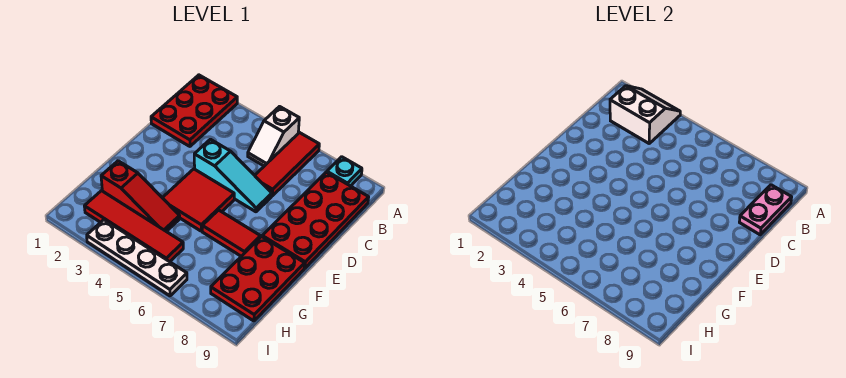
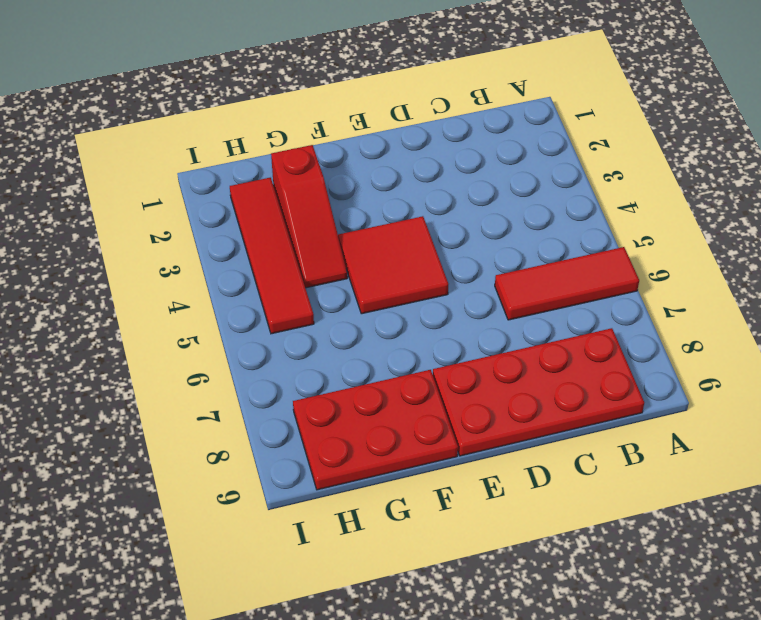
none -> red 2x3 plate [151,75,237,146]
none -> white 1x2 slope [248,107,299,166]
none -> cyan 1x1 plate [327,157,362,186]

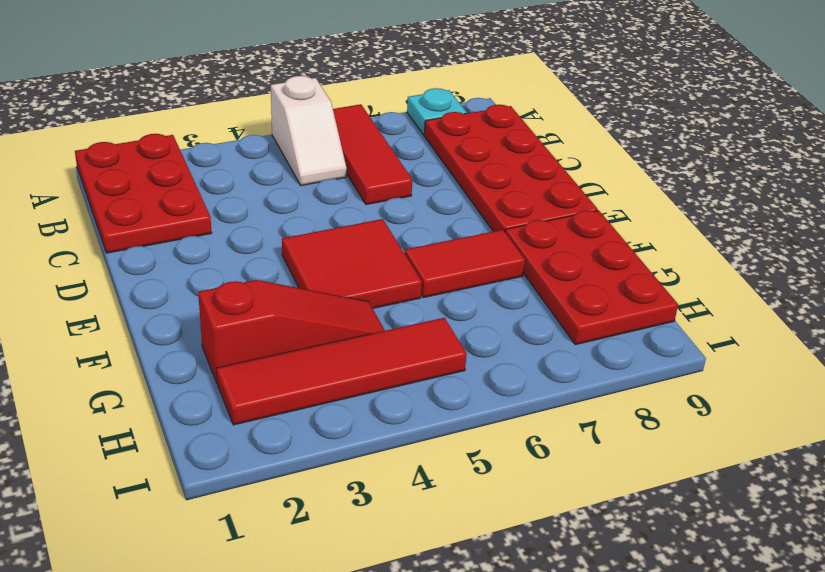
none -> cyan 1x3 slope [194,139,272,212]
none -> white 1x4 plate [87,220,187,296]
none -> white 2x2 slope [610,86,680,143]

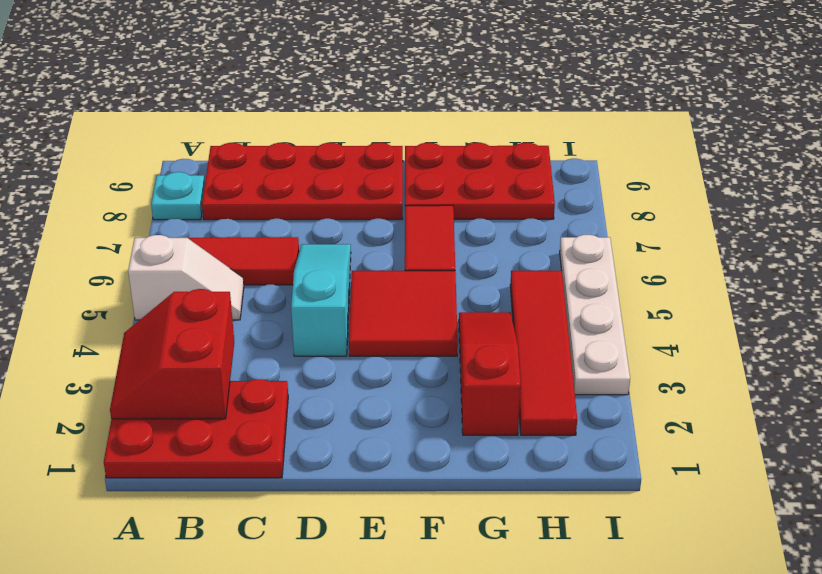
red 2x2 slope [110,289,234,419] -> white 2x2 slope [610,86,680,143]
none -> pink 1x2 plate [740,185,792,235]

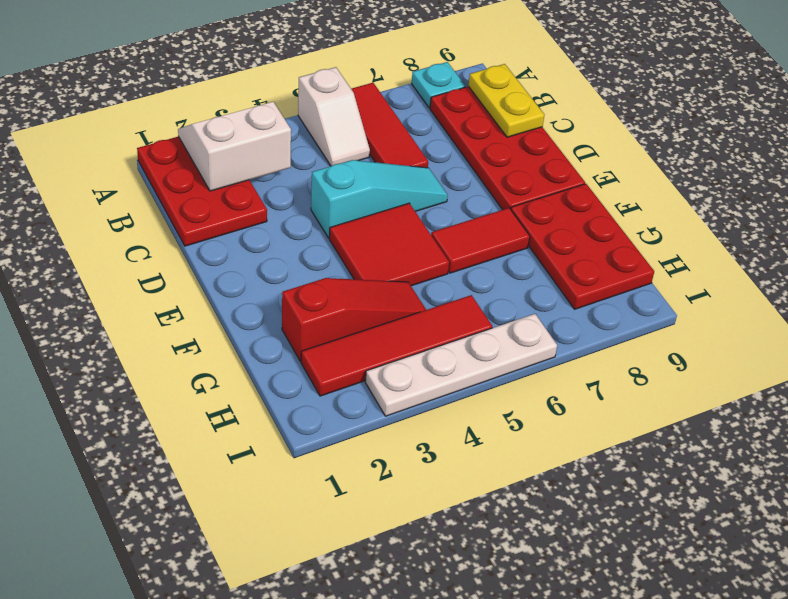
yellow 1x2 plate [468,64,544,137] -> pink 1x2 plate [740,185,792,235]

